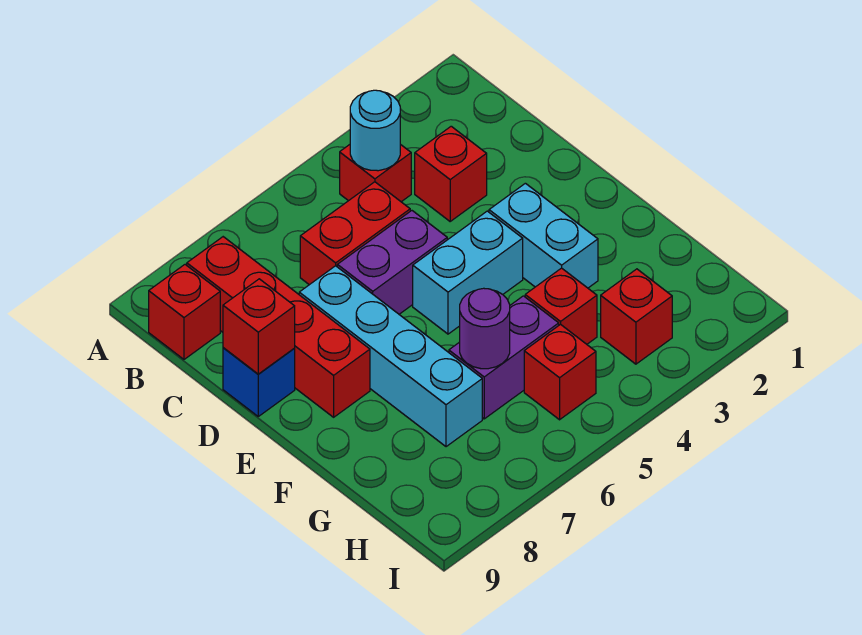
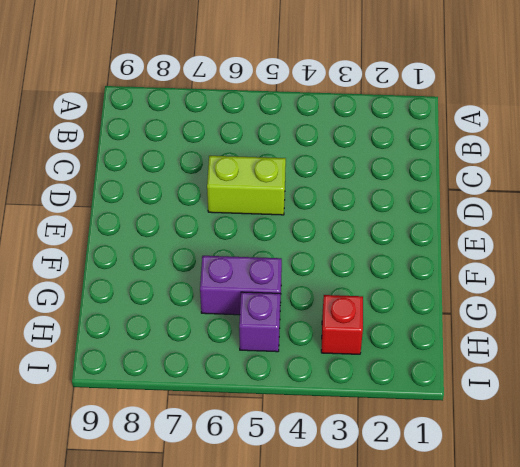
lime 1x2 brick [207,156,286,215] -> purple 1x2 brick [337,211,447,314]
purple 1x1 brick [239,292,280,352] -> red 1x1 brick [524,324,596,420]
none -> red 1x1 brick [340,144,411,202]
none -> red 1x4 brick [187,237,370,417]
none -> red 1x1 brick [149,265,220,359]

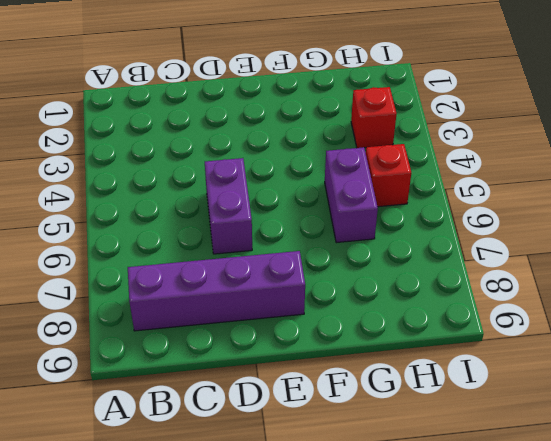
purple 1x4 brick [128,251,305,331] -> red 1x4 brick [187,237,370,417]
none -> red 1x1 brick [340,144,411,202]
none -> red 1x1 brick [149,265,220,359]
none -> red 1x1 brick [415,126,487,221]

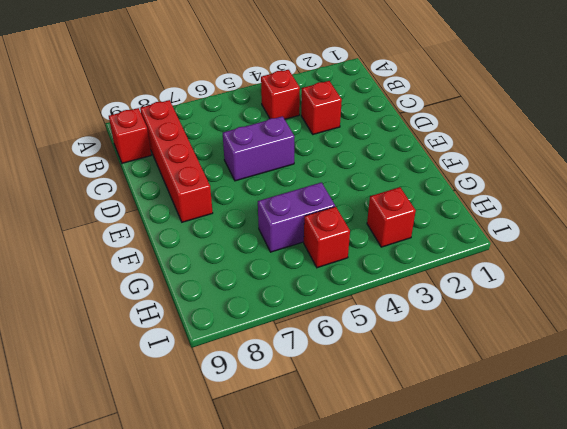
none -> red 1x2 brick [300,182,410,285]
none -> cyan 1x4 brick [299,266,482,447]
none -> blue 1x1 brick [223,348,295,416]

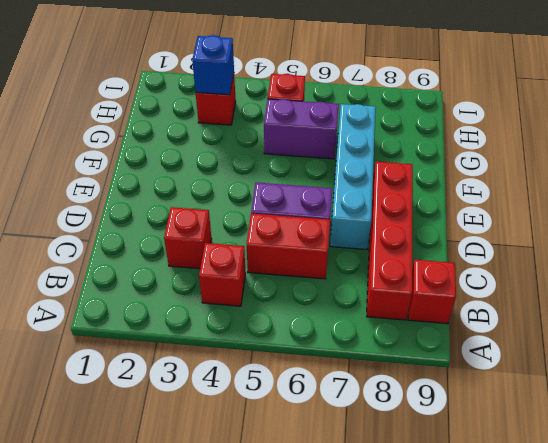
blue 1x1 brick [192,35,234,95] -> blue 1x1 brick moved to [223,348,295,416]
none -> cyan 1x2 brick [489,183,598,288]
none -> cyan 1x2 brick [413,211,523,334]
none -> red 1x1 brick [525,268,597,344]

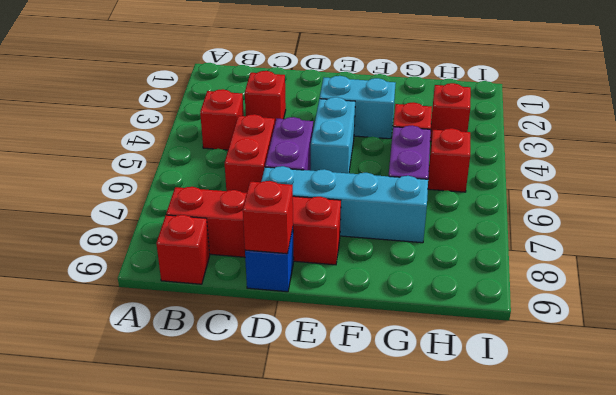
none -> cyan 1x1 round brick [350,90,400,171]
none -> purple 1x1 round brick [460,288,510,369]

